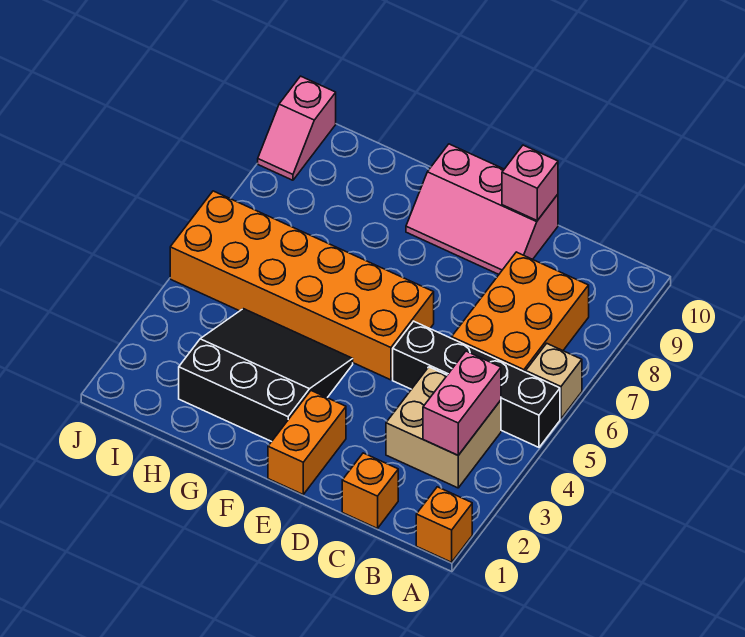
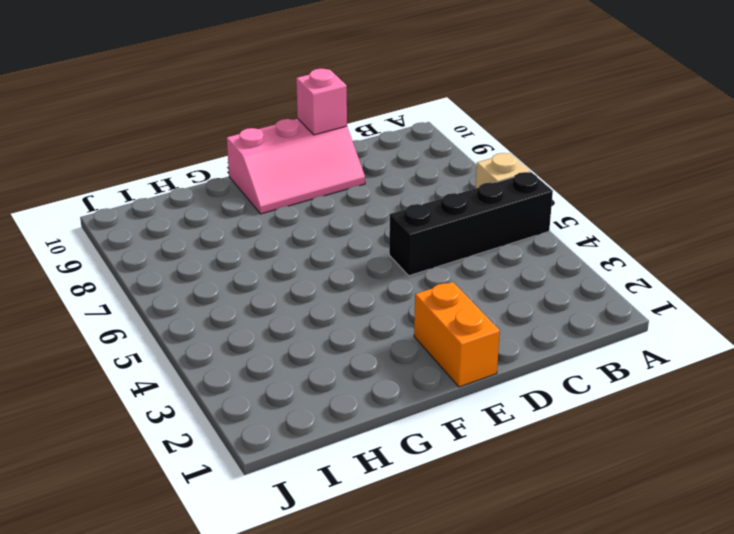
none -> orange 1x1 brick [416,487,472,562]
none -> tan 2x2 brick [386,367,501,488]
none -> orange 2x3 brick [452,252,589,372]

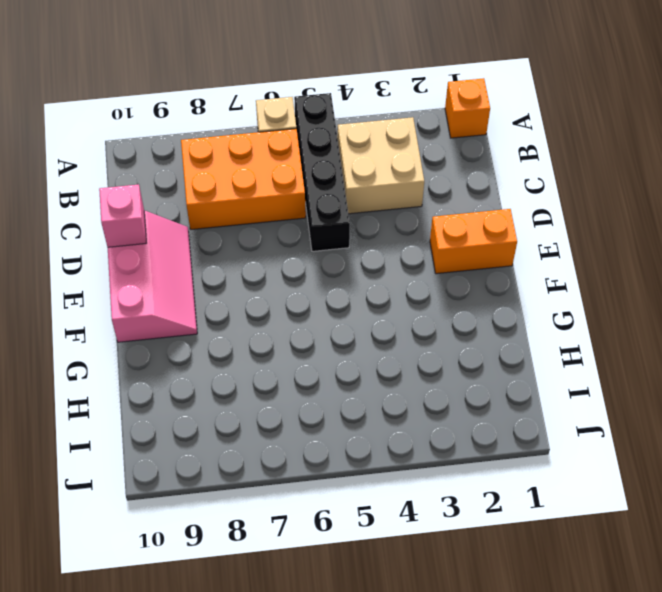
none -> orange 1x1 brick [342,453,398,528]
none -> orange 2x6 brick [170,191,434,380]
none -> black 3x3 slope [179,309,353,442]

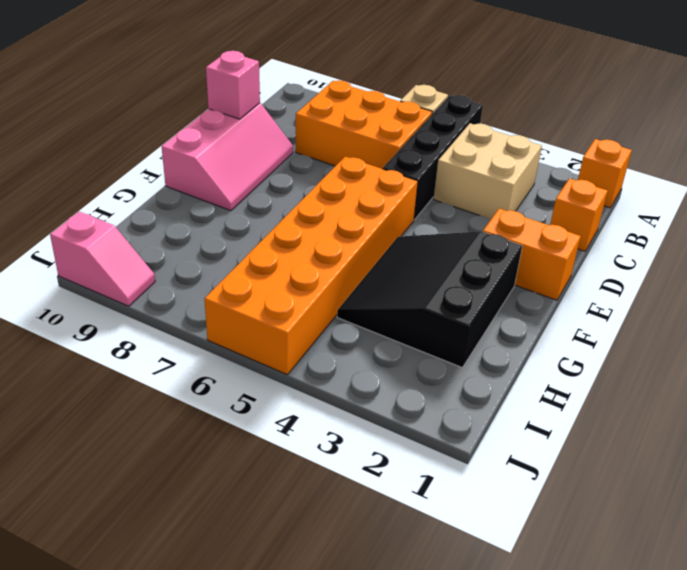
none -> pink 1x2 brick [423,351,501,455]

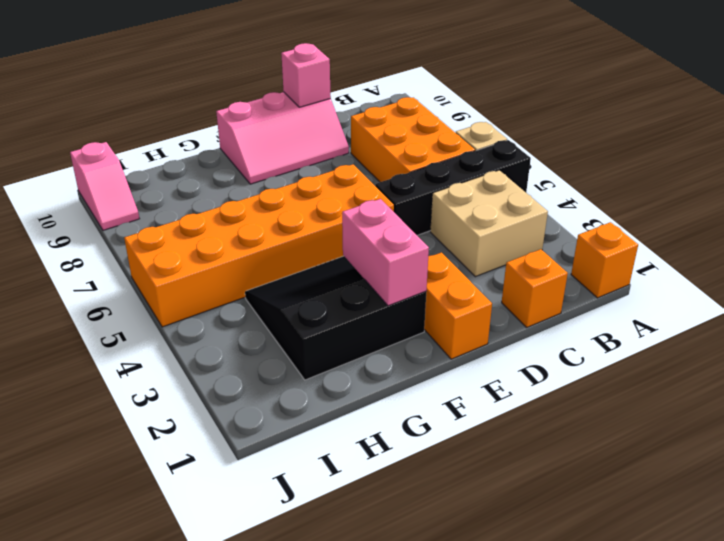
pink 1x2 brick [342,199,429,306] -> pink 1x2 brick moved to [423,351,501,455]

